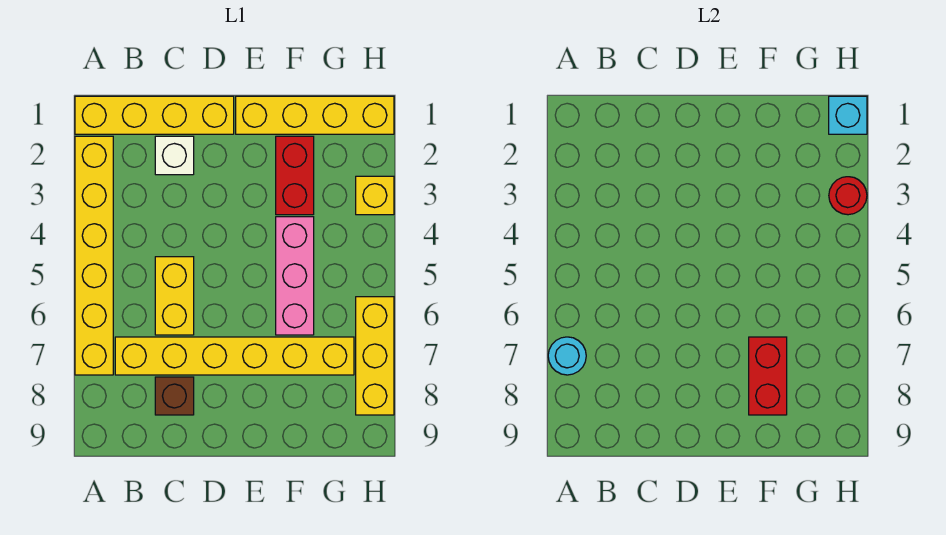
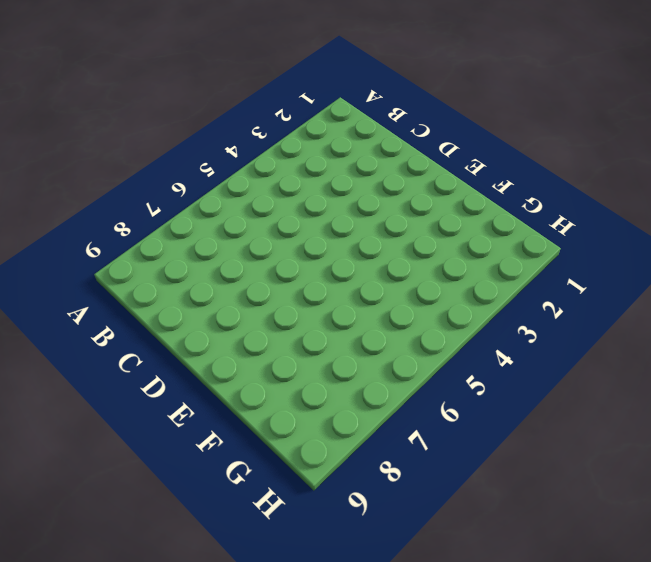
none -> yellow 1x4 brick [75,96,234,134]
none -> yellow 1x6 brick [75,136,113,375]
none -> yellow 1x6 brick [115,337,354,375]

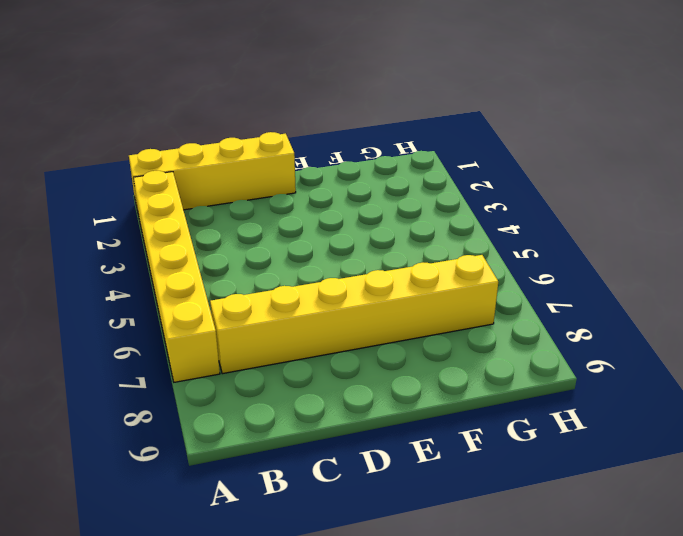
none -> white 1x1 brick [155,136,194,175]
none -> yellow 1x2 brick [155,257,194,335]
none -> brown 1x1 brick [155,377,194,415]

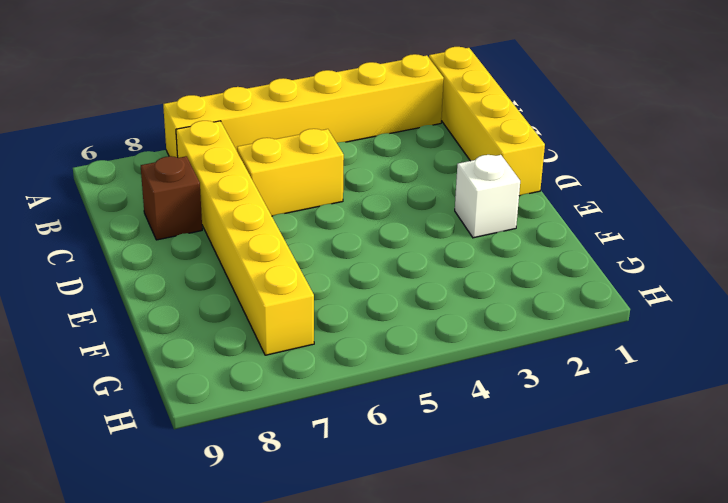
white 1x1 brick [455,155,520,238] -> white 1x1 brick moved to [155,136,194,175]
none -> yellow 1x4 brick [236,96,394,134]
none -> red 1x2 brick [276,136,314,215]
none -> pink 1x3 brick [276,217,314,335]

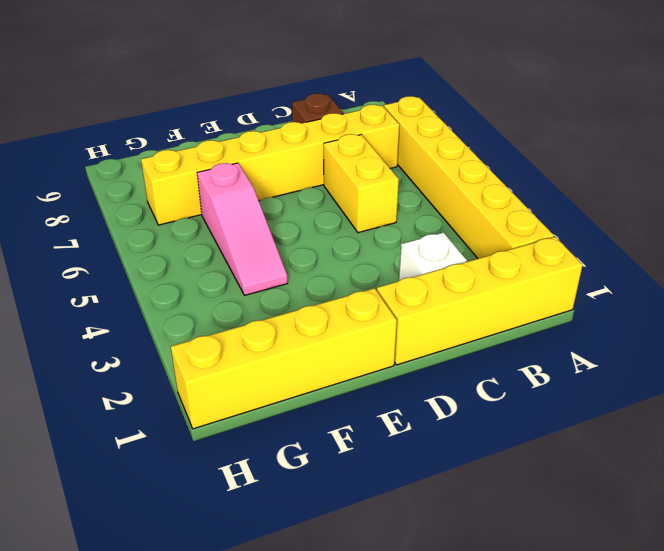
pink 1x3 slope [197,163,288,295] -> pink 1x3 brick [276,217,314,335]
none -> red 1x2 brick [276,136,314,215]
none -> yellow 1x1 brick [356,176,394,215]
none -> yellow 1x3 brick [356,297,394,415]

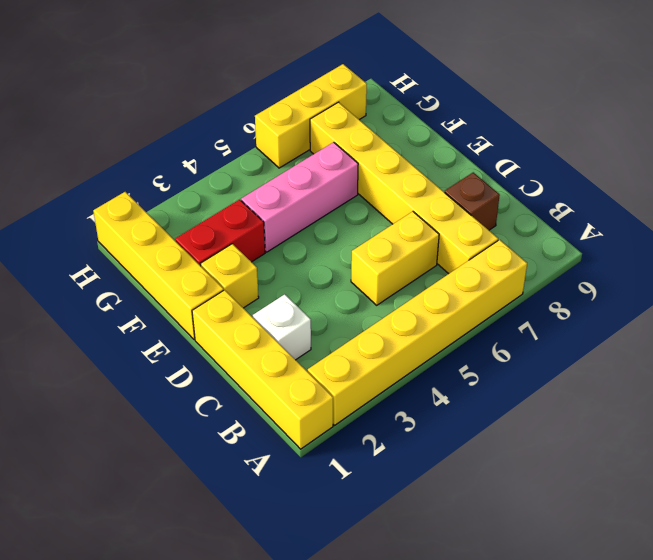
yellow 1x1 brick [201,244,259,308] -> yellow 1x1 brick moved to [356,176,394,215]
none -> cyan 1x1 round brick [548,337,586,375]
none -> red 1x2 brick [749,337,787,415]
none -> cyan 1x1 brick [829,96,867,134]

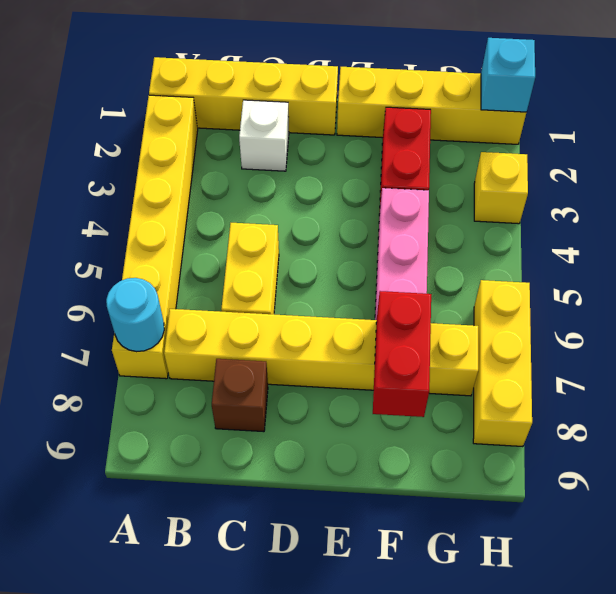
none -> red 1x1 round brick [829,177,867,215]

